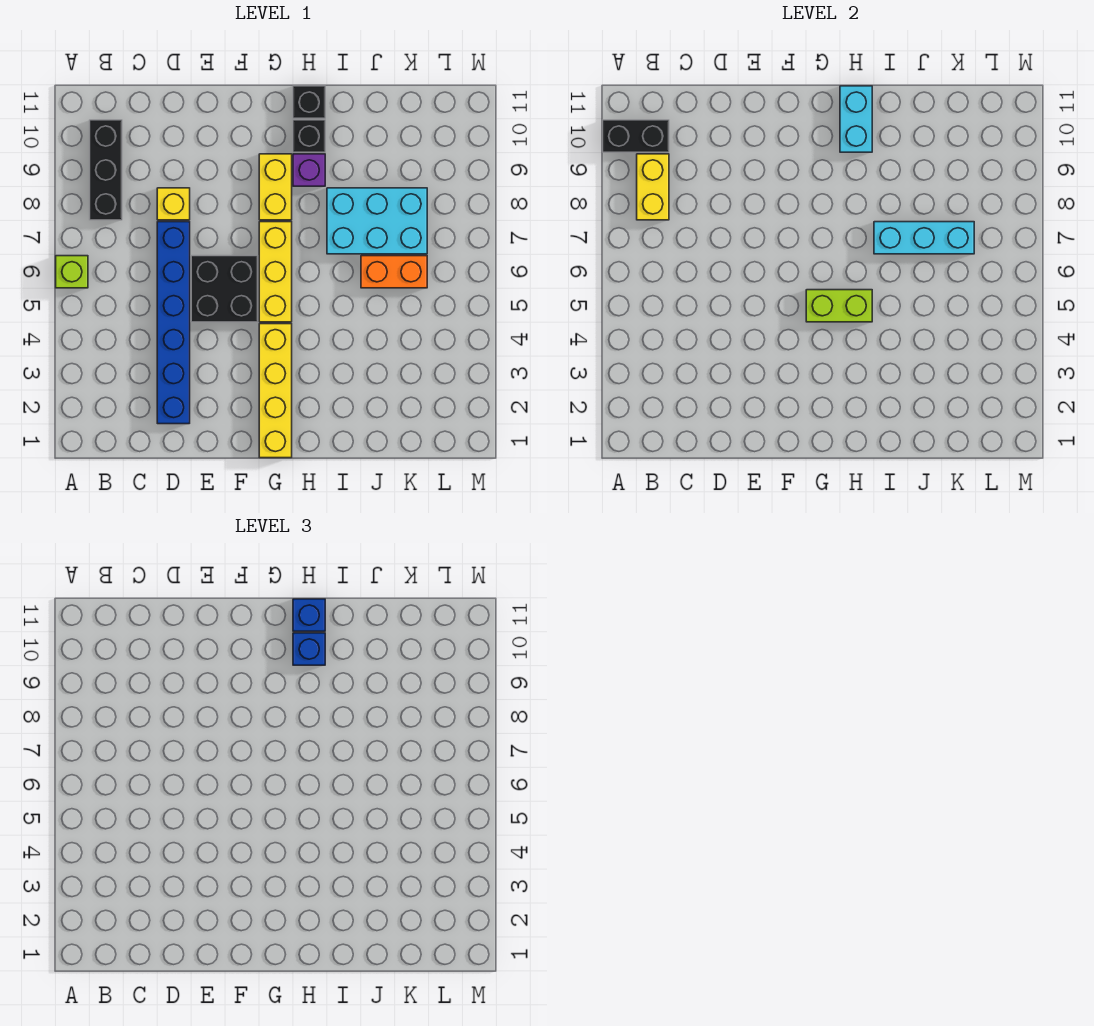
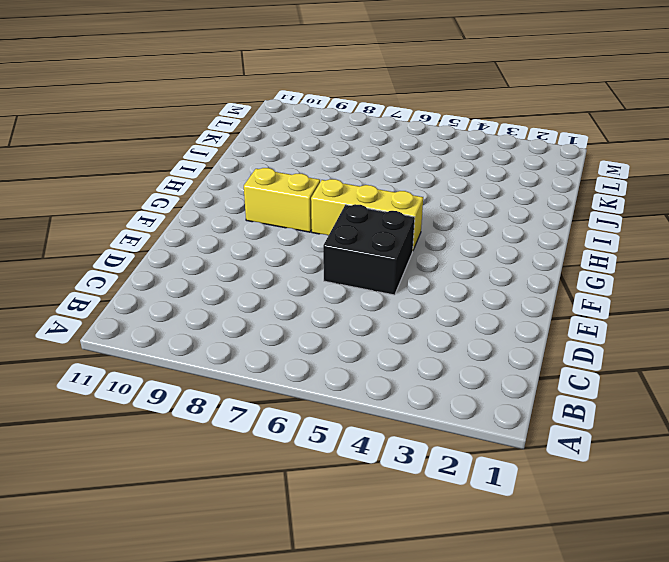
none -> lime 1x1 brick [56,256,88,288]
none -> black 1x3 brick [90,120,122,220]
none -> blue 1x6 brick [157,222,190,424]

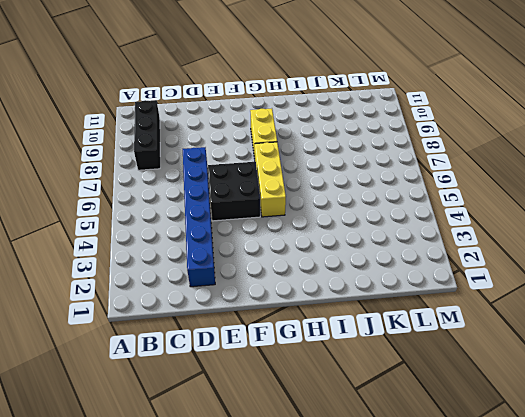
none -> lime 1x1 brick [56,256,88,288]
none -> yellow 1x1 brick [157,188,190,220]
none -> yellow 1x4 brick [259,324,292,458]

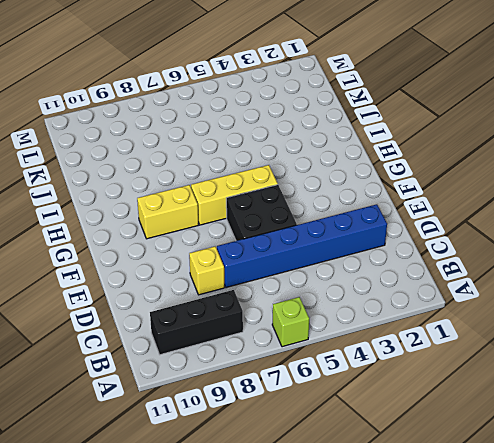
none -> yellow 1x4 brick [259,324,292,458]
none -> purple 1x1 brick [293,154,325,186]
none -> black 1x1 brick [293,120,325,152]

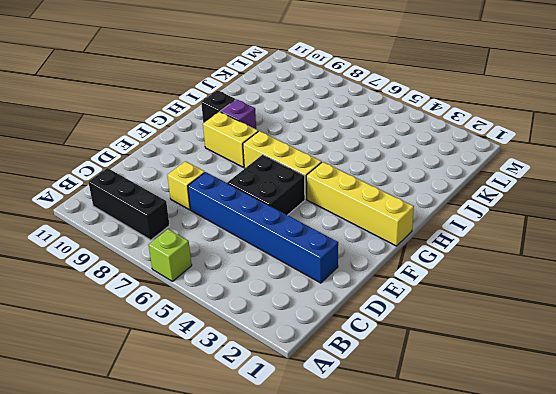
none -> black 1x1 brick [293,86,325,118]
none -> cyan 2x3 brick [327,188,427,254]
none -> orange 1x2 brick [361,256,427,288]

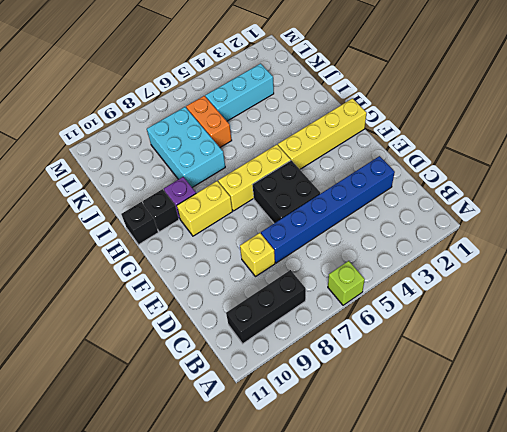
cyan 1x3 brick [205,64,274,121] -> cyan 1x3 brick turned to [874,222,974,254]
none -> black 1x2 brick [603,120,669,152]
none -> yellow 1x2 brick [637,154,669,220]
none -> lime 1x2 brick [806,290,872,322]

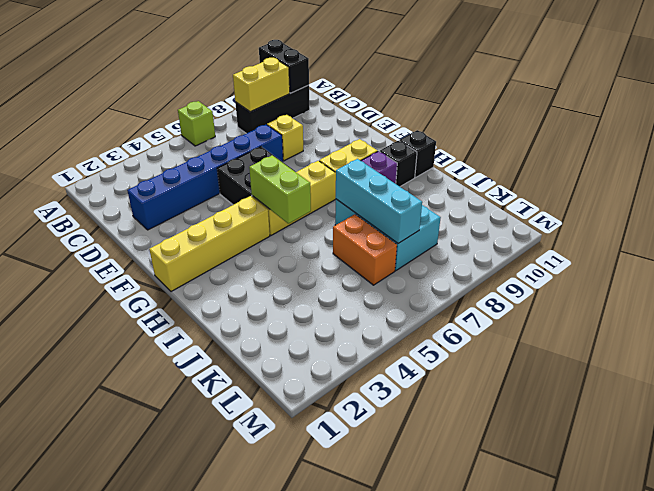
none -> cyan 1x2 brick [840,86,872,152]
none -> blue 1x1 brick [293,633,325,665]
none -> blue 1x1 brick [293,599,325,631]

